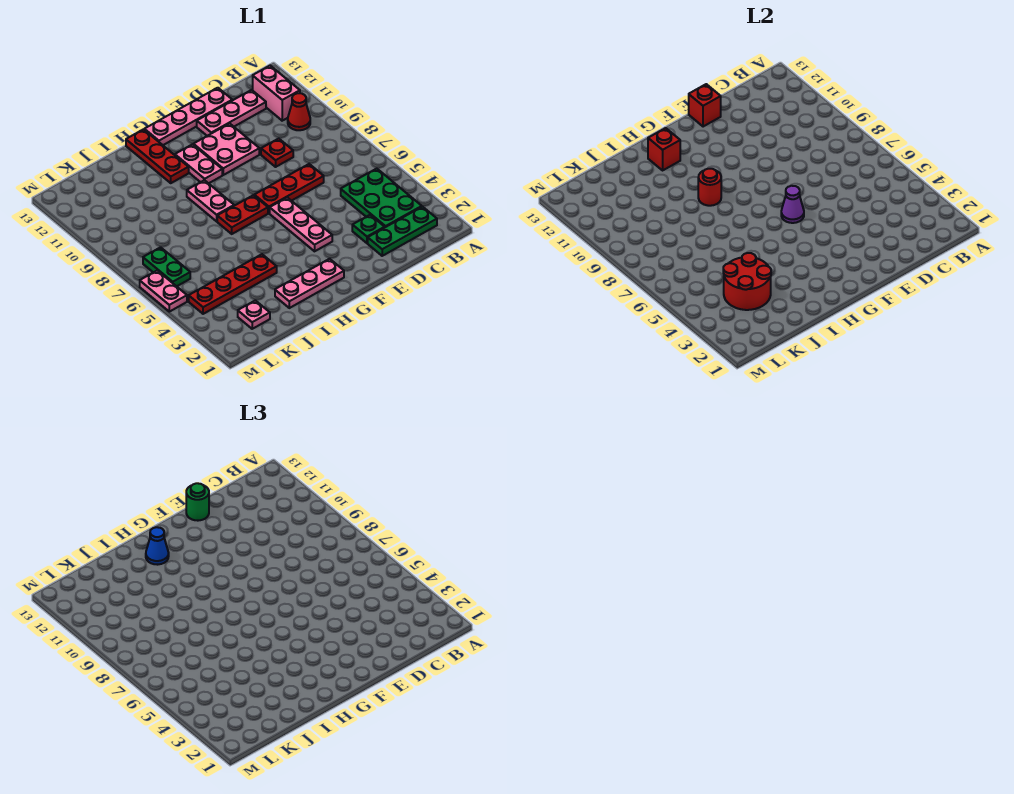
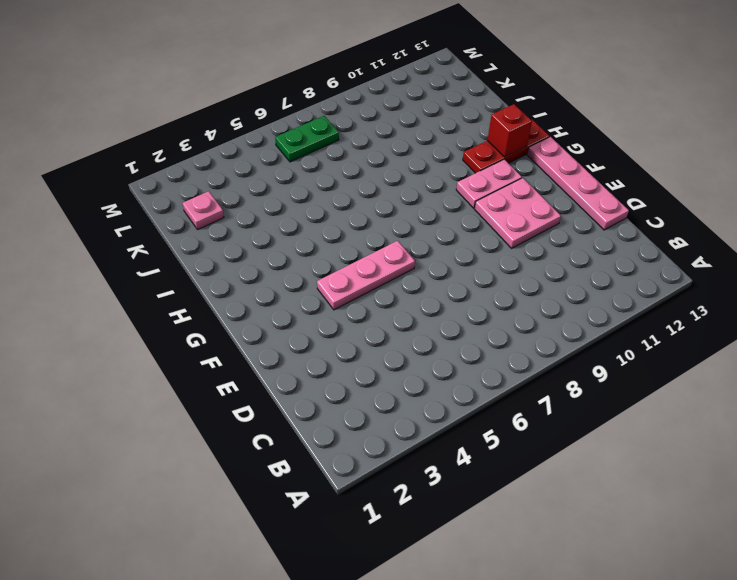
none -> green 1x3 plate [368,207,437,256]
none -> green 2x3 plate [341,169,422,227]
none -> red 1x1 cone [288,93,310,130]

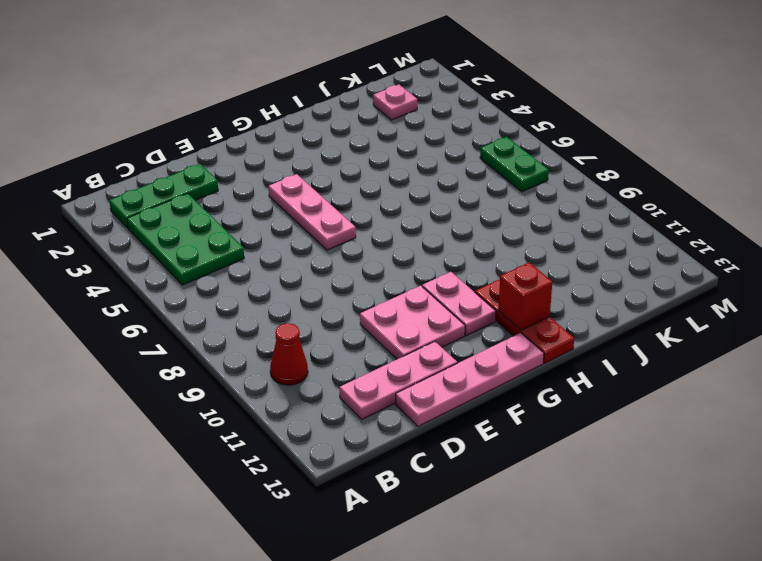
none -> pink 1x2 brick [253,66,300,121]
none -> green 1x1 plate [352,215,385,243]
none -> red 1x3 plate [254,164,324,213]

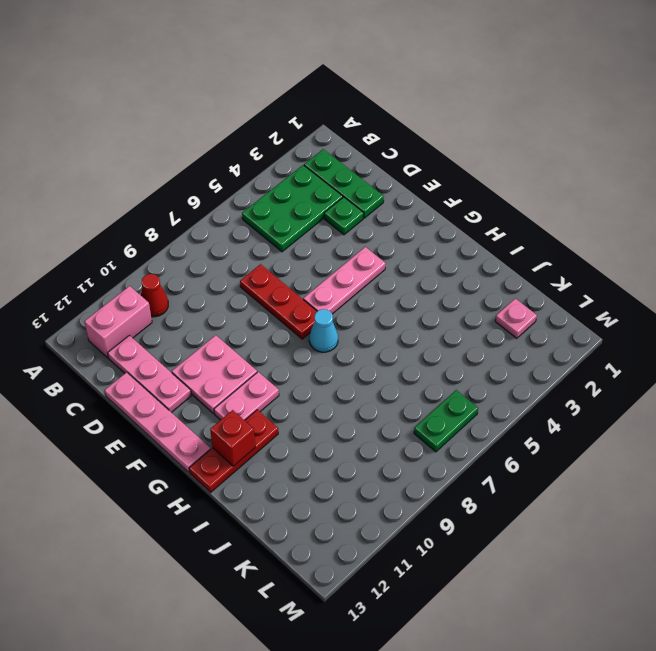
cyan 1x1 cone [309,309,338,352] -> red 1x2 plate [217,195,268,234]
none -> red 1x1 plate [261,139,293,167]
none -> pink 1x3 plate [275,259,344,308]
none -> pink 1x2 plate [187,180,234,221]

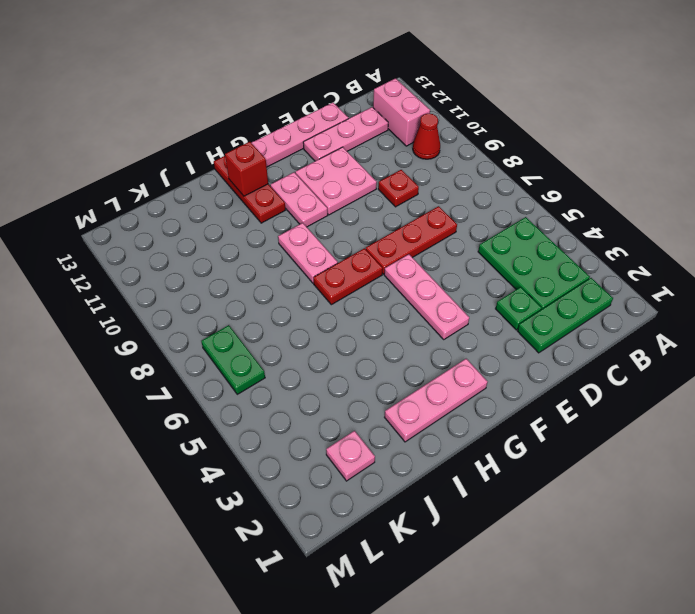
none -> red 1x4 plate [189,254,277,314]
none -> pink 1x2 plate [140,271,187,312]
none -> red 1x1 brick [689,84,721,127]

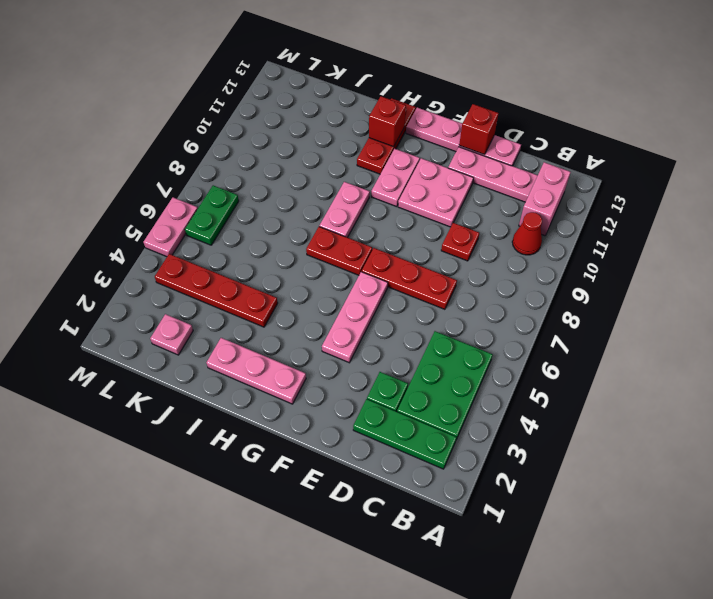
none -> purple 1x1 cone [781,186,804,223]
none -> red 1x1 round brick [698,169,721,206]
none -> red 2x2 round brick [723,253,771,310]

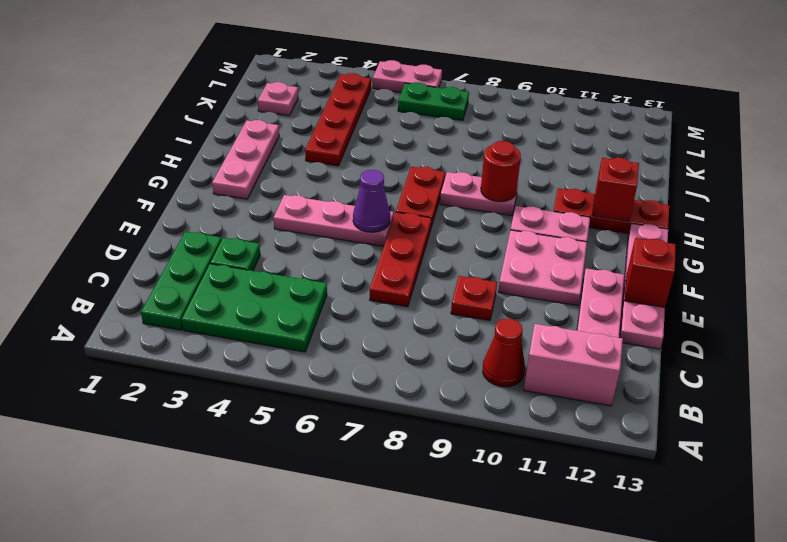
none -> red 2x2 round brick [723,253,771,310]
none -> green 1x1 round brick [186,483,209,521]
none -> blue 1x1 cone [146,527,169,565]

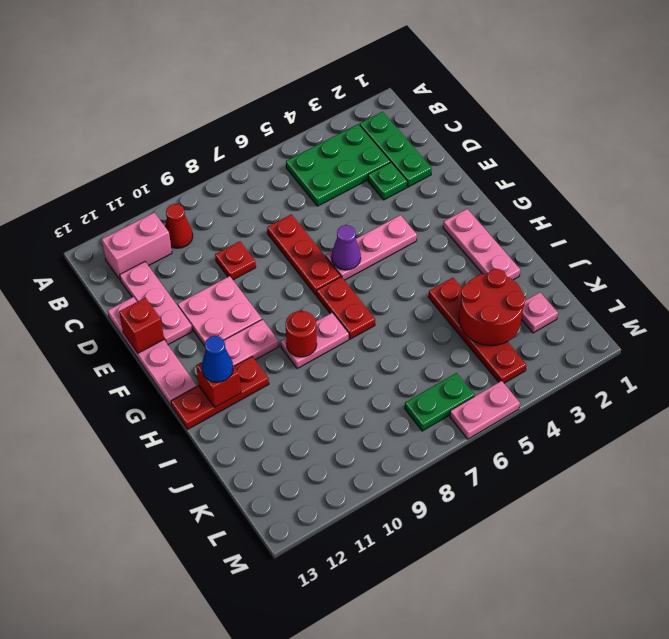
none -> green 1x1 round brick [186,483,209,521]

